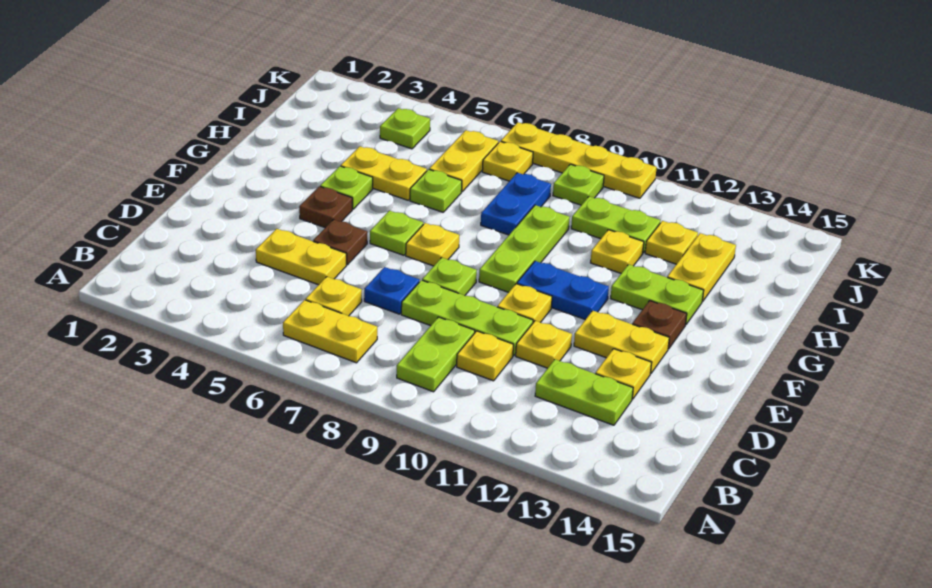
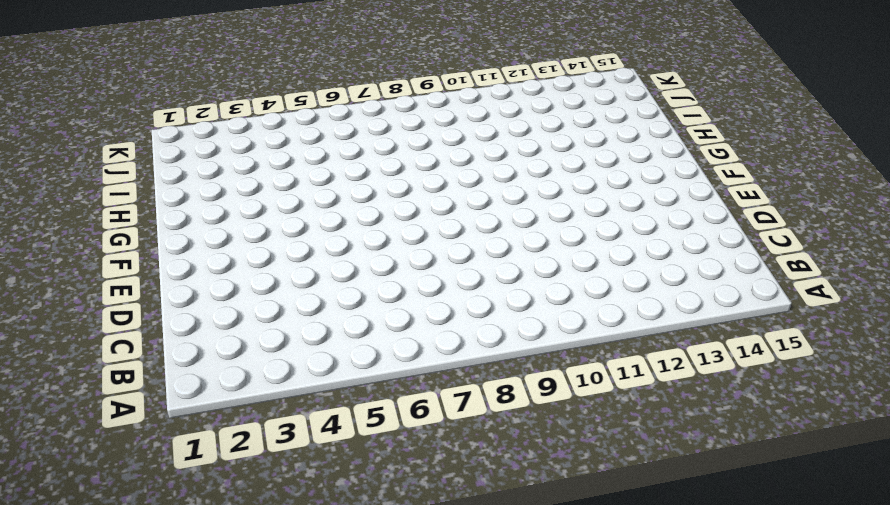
none -> yellow 1x2 plate [283,300,377,363]
none -> lime 1x2 plate [397,317,475,392]
none -> yellow 1x1 plate [306,277,362,316]
none -> yellow 1x1 plate [457,331,513,381]

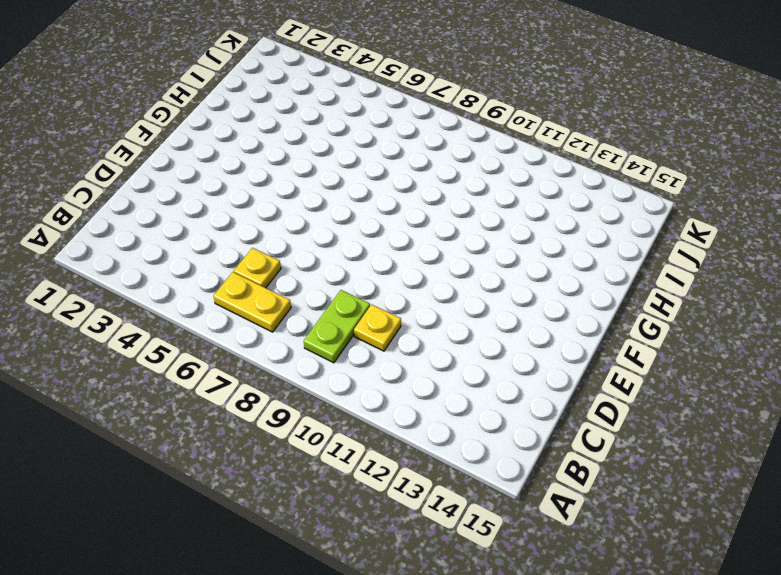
none -> lime 1x2 plate [535,359,633,425]
none -> yellow 1x2 plate [256,229,346,285]
none -> blue 1x1 plate [364,267,419,314]
none -> lime 1x3 plate [401,280,533,356]

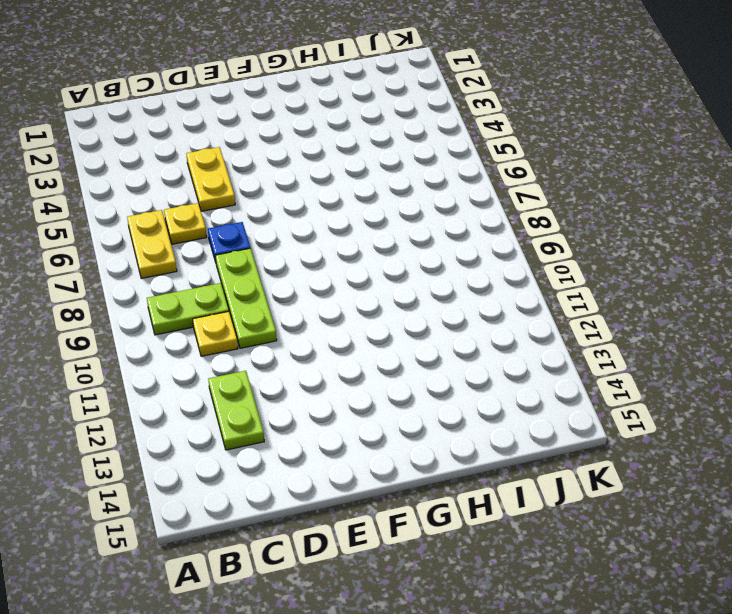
none -> yellow 1x1 plate [516,321,572,368]
none -> yellow 1x1 plate [595,349,651,399]
none -> brown 1x1 plate [313,220,367,265]
none -> lime 1x1 plate [422,258,477,295]

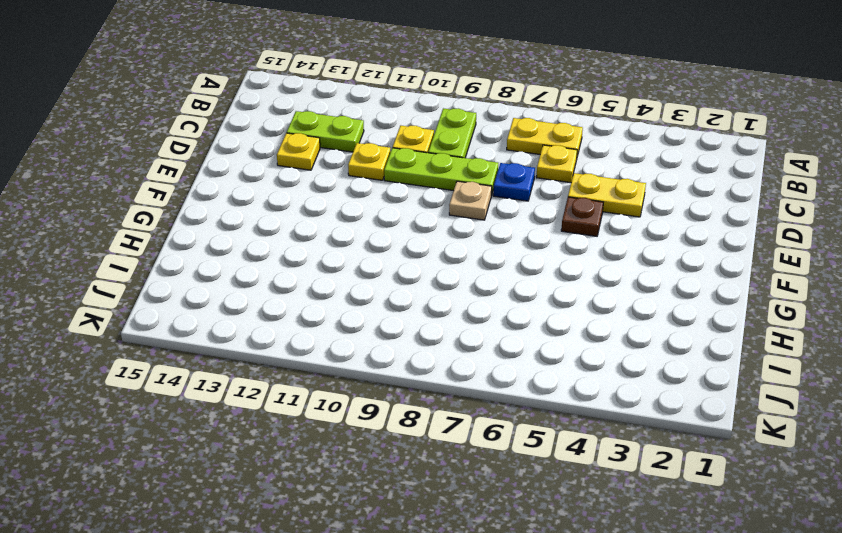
tan 1x1 plate [449,181,492,220] -> lime 1x1 plate [422,258,477,295]
none -> yellow 1x1 plate [497,284,552,322]
none -> yellow 1x2 plate [574,311,669,374]
none -> brown 1x1 plate [299,186,352,228]
none -> lime 1x1 plate [370,211,423,255]

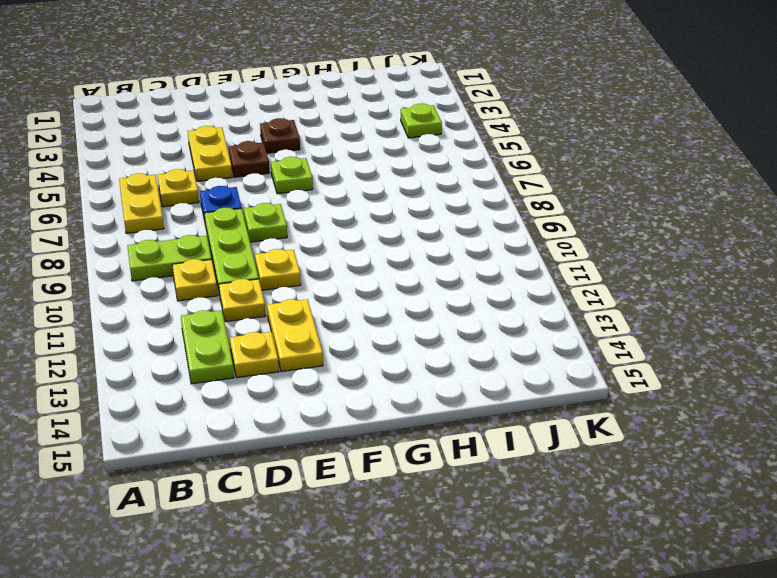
none -> yellow 1x1 plate [406,223,459,266]
none -> lime 1x3 plate [479,205,570,292]
none -> blue 1x2 plate [517,261,609,320]
none -> brown 1x1 plate [632,301,687,349]

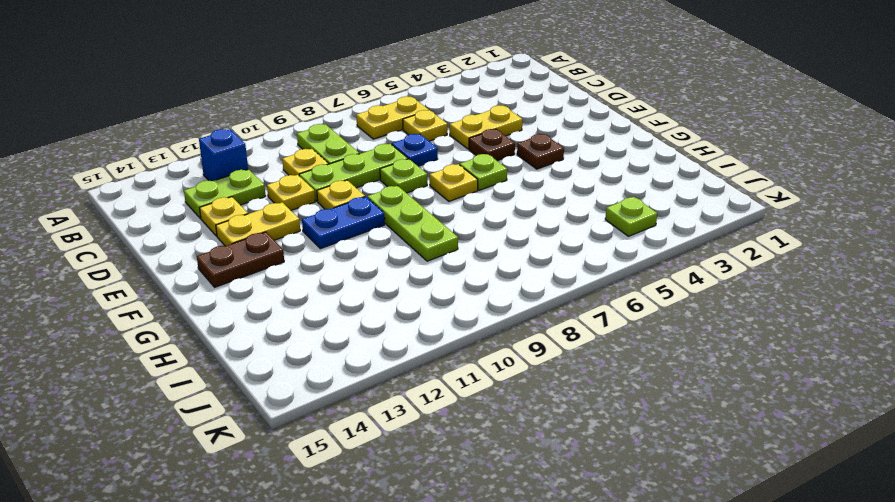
blue 1x1 brick [199,129,248,181] -> none
brown 1x2 plate [197,232,284,287] -> brown 1x1 plate [632,301,687,349]
none -> lime 1x1 plate [320,166,373,209]
none -> lime 1x2 plate [611,264,704,325]
none -> yellow 1x2 plate [341,146,427,200]
none -> lime 1x1 plate [410,169,462,212]

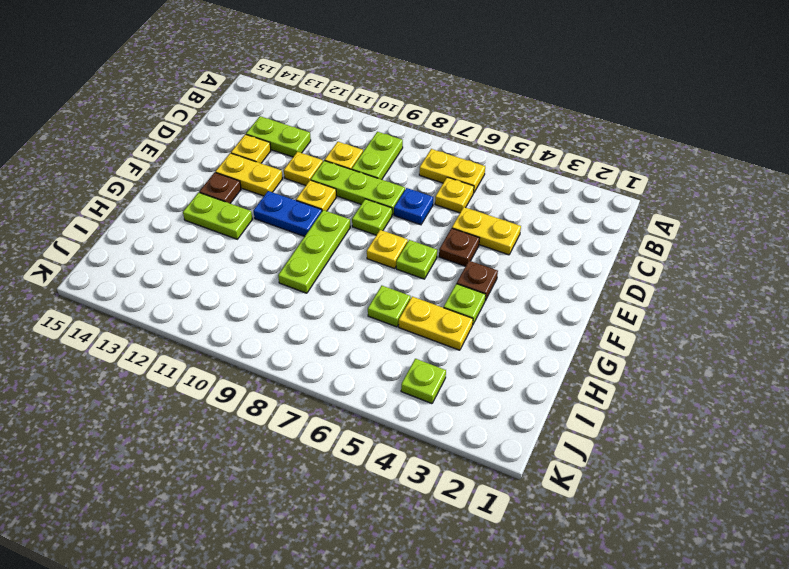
none -> blue 1x2 plate [481,173,551,235]
none -> yellow 1x1 plate [591,230,644,273]
none -> yellow 1x2 plate [667,233,736,301]
none -> yellow 1x2 plate [429,130,498,192]

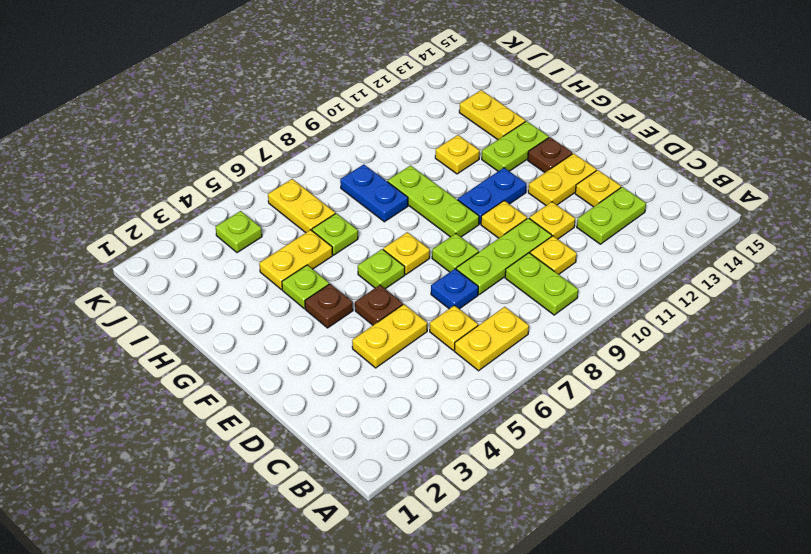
none -> lime 1x2 plate [571,196,661,253]
none -> yellow 1x1 plate [645,221,698,264]
none -> yellow 1x1 plate [482,141,533,181]
none -> lime 1x1 plate [553,164,604,205]

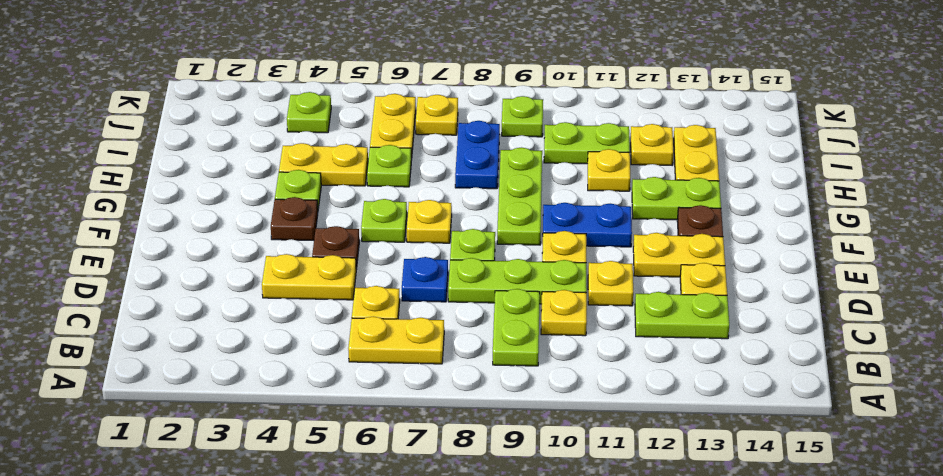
none -> yellow 1x4 plate [501,122,657,198]

